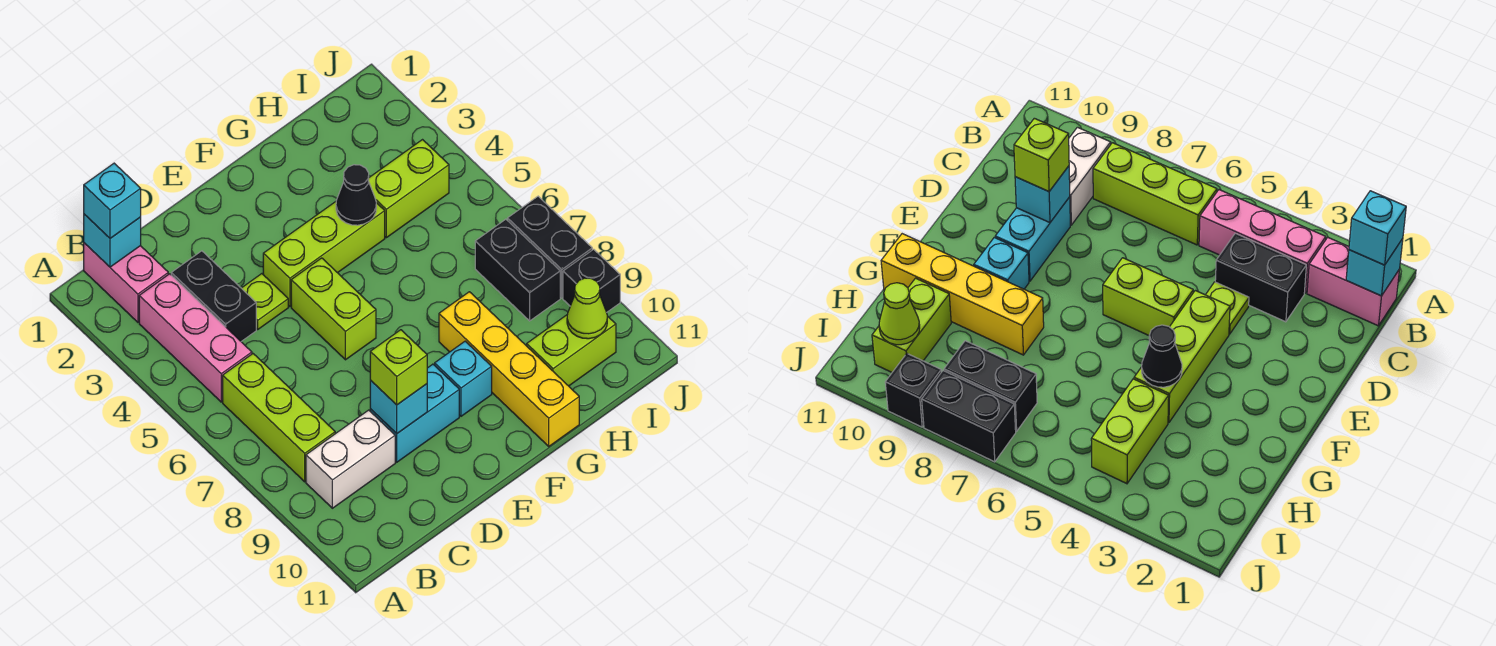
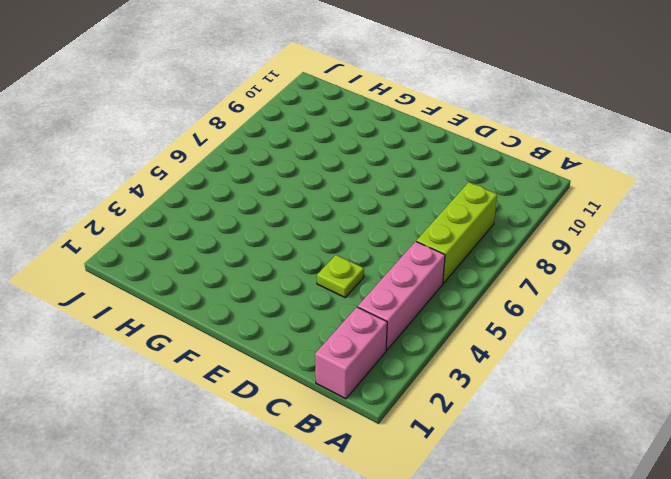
none -> white 1x2 brick [306,410,395,508]
none -> black 1x2 brick [171,251,256,341]
none -> cyan 1x2 brick [370,364,459,462]

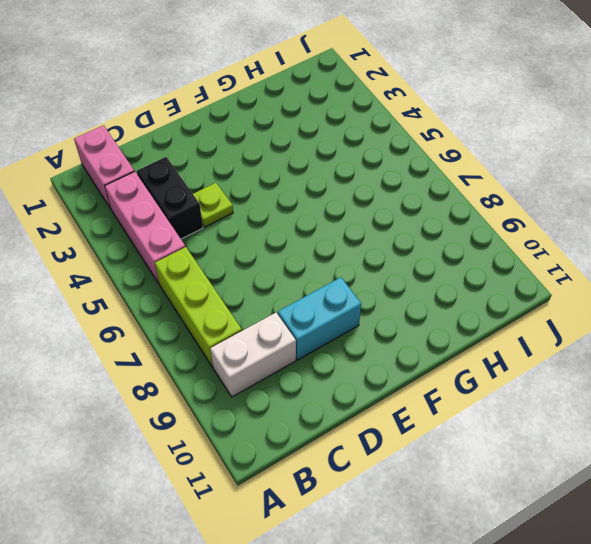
none -> lime 1x3 brick [263,202,385,307]
none -> lime 1x2 brick [291,258,376,360]
none -> cyan 1x1 brick [435,341,492,416]

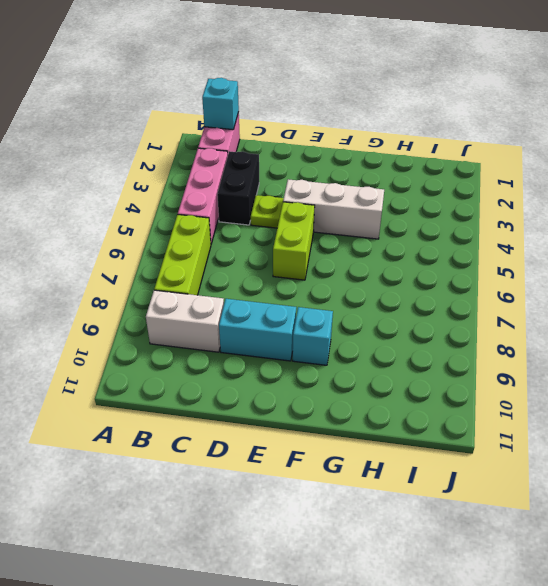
white 1x3 brick [283,179,384,239] -> lime 1x3 brick [263,202,385,307]
none -> yellow 1x4 brick [439,292,579,446]
none -> lime 1x2 brick [369,140,449,238]
none -> lime 1x2 brick [527,315,616,386]

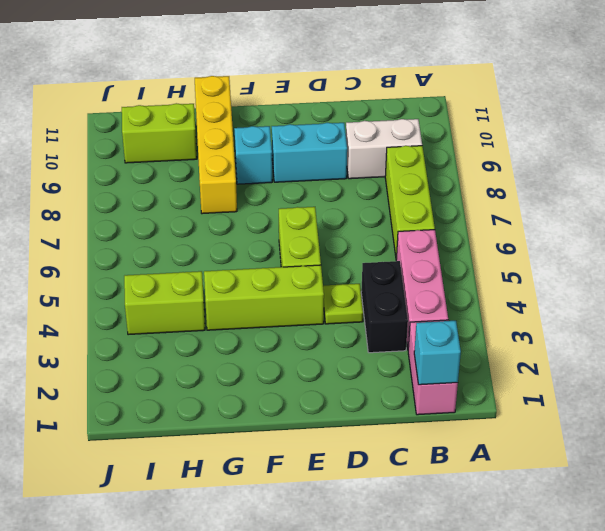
none -> black 1x2 brick [475,219,560,321]
none -> black 1x2 brick [508,196,592,298]
none -> black 1x1 brick [563,249,620,312]

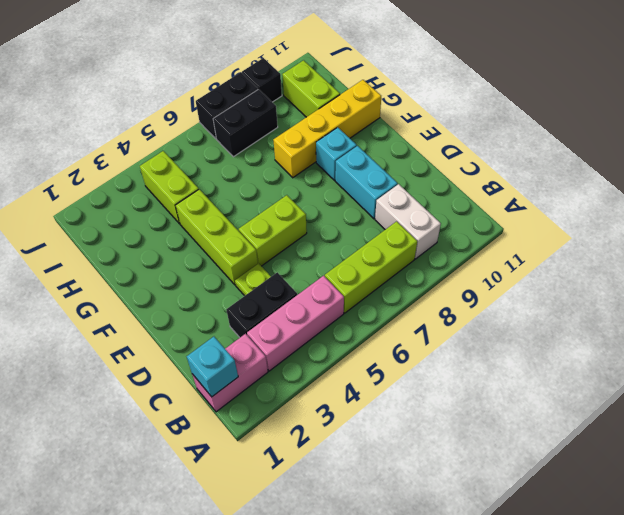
none -> cyan 1x1 brick [370,380,427,434]
none -> black 1x1 cone [336,165,376,225]
none -> lime 1x1 cone [567,278,607,339]

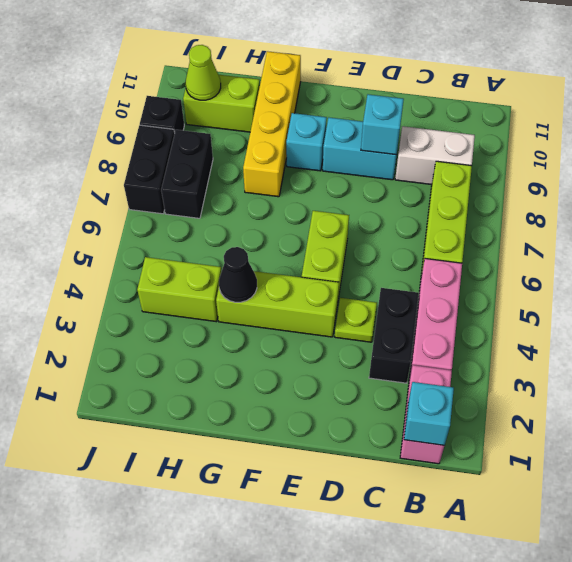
none -> cyan 1x1 brick [84,163,141,238]
none -> lime 1x1 brick [370,330,427,405]

